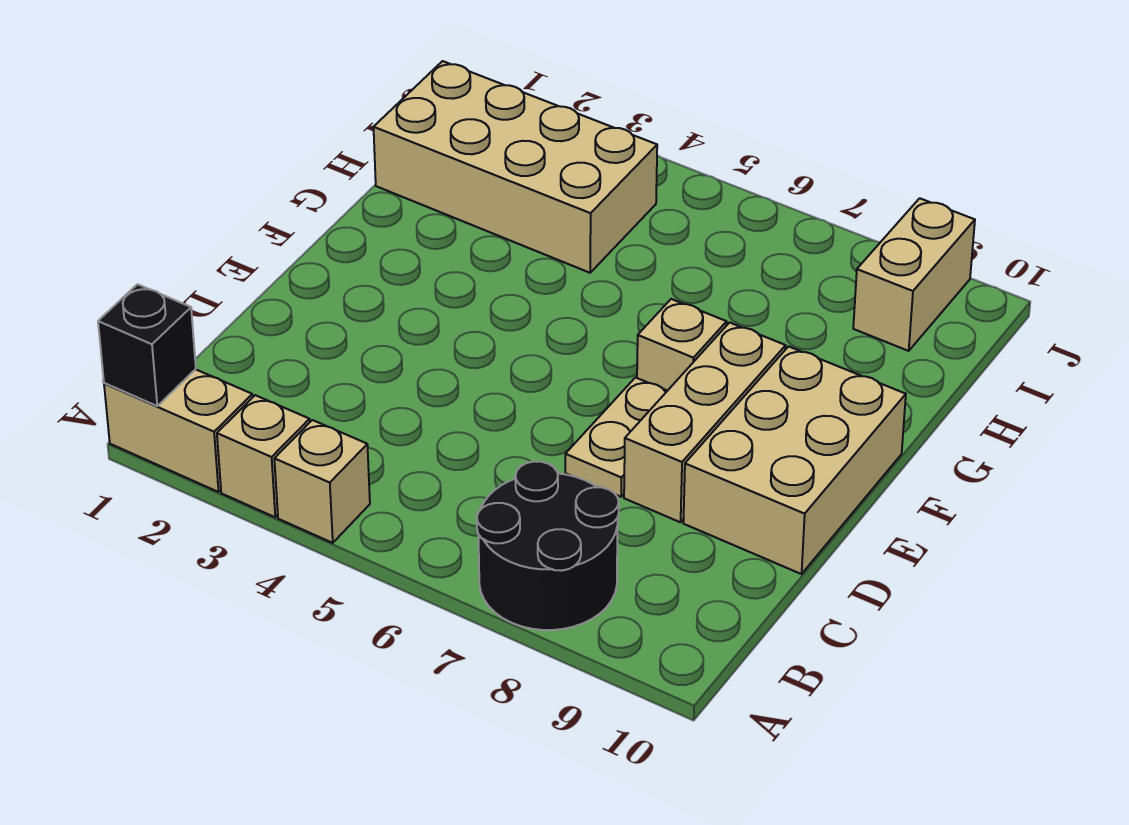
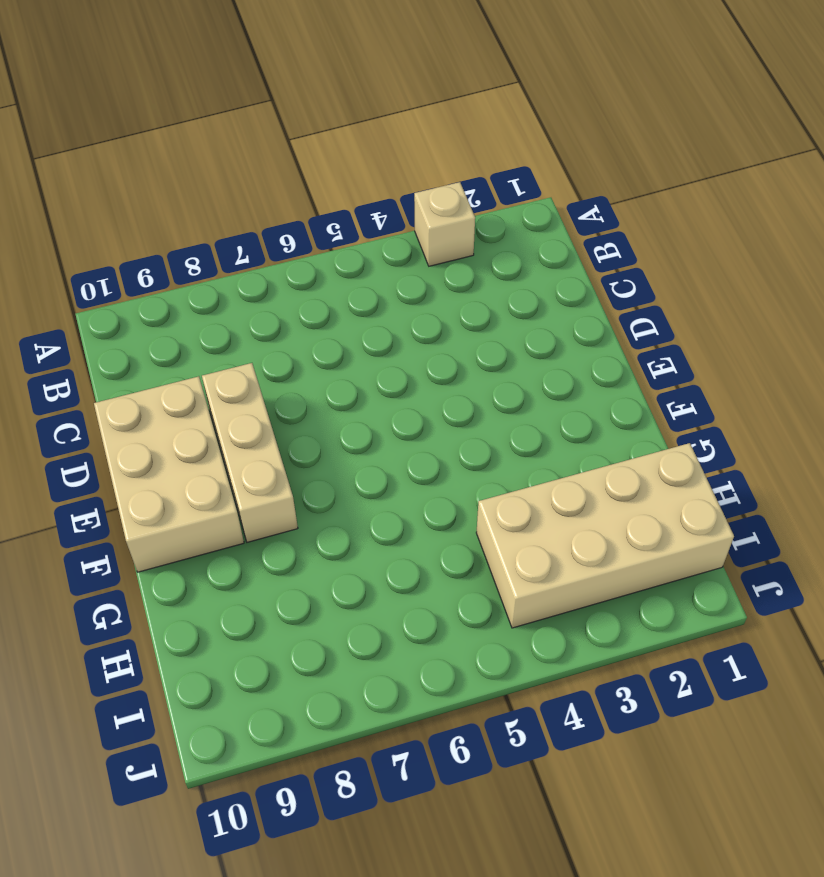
none -> tan 1x2 brick [104,369,253,492]
none -> tan 1x1 brick [274,420,370,543]

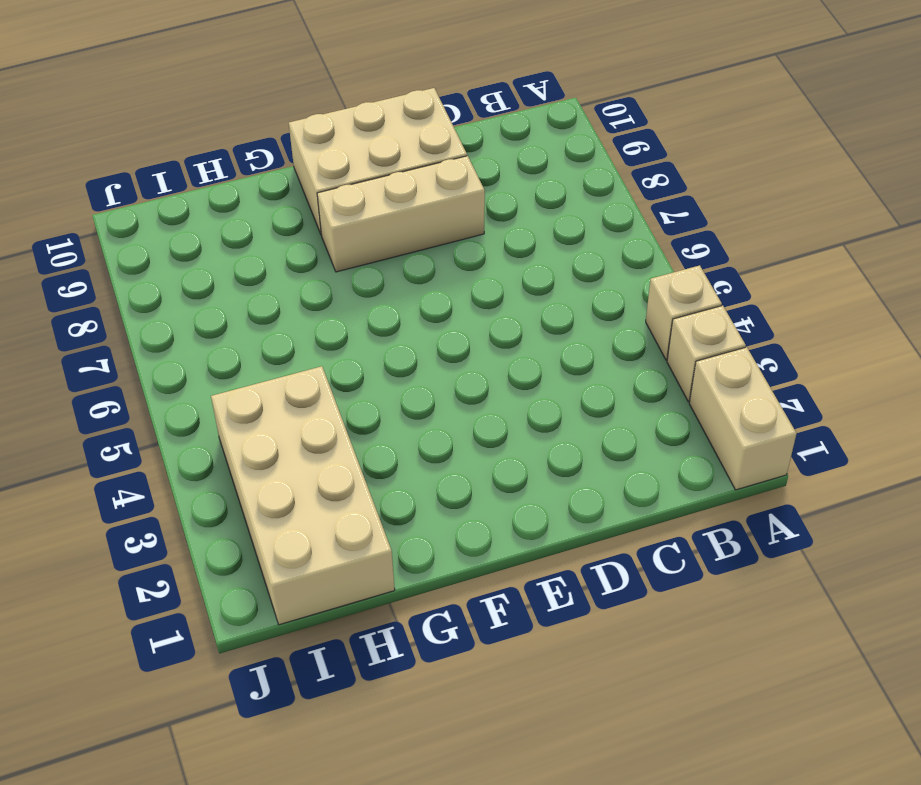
none -> black 2x2 round brick [477,461,619,630]
none -> tan 1x2 plate [565,378,667,497]

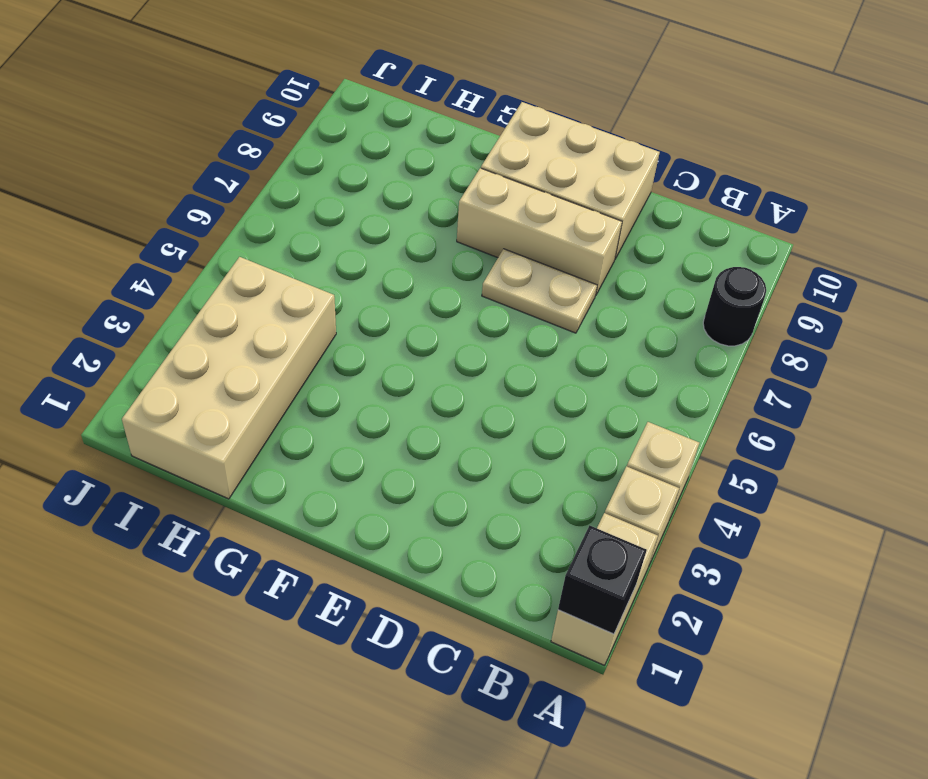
black 1x1 round brick [703,267,766,346] -> black 2x2 round brick [477,461,619,630]
none -> tan 1x1 brick [637,299,727,391]
none -> tan 1x2 brick [853,198,975,351]

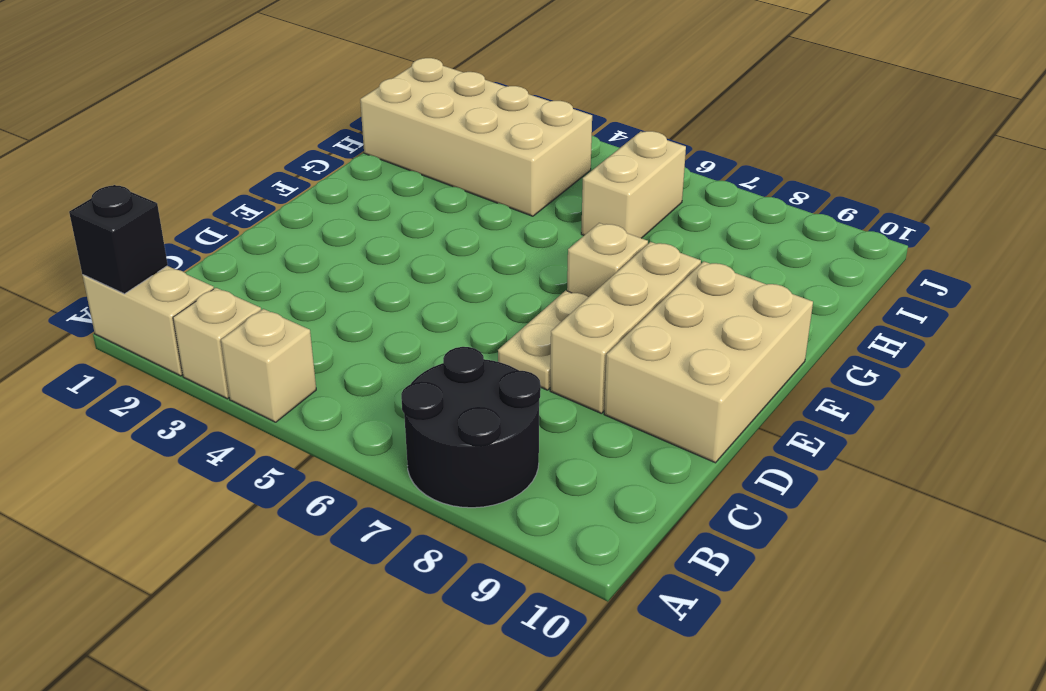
tan 1x2 brick [581,131,686,238] -> tan 1x2 brick moved to [853,198,975,351]

